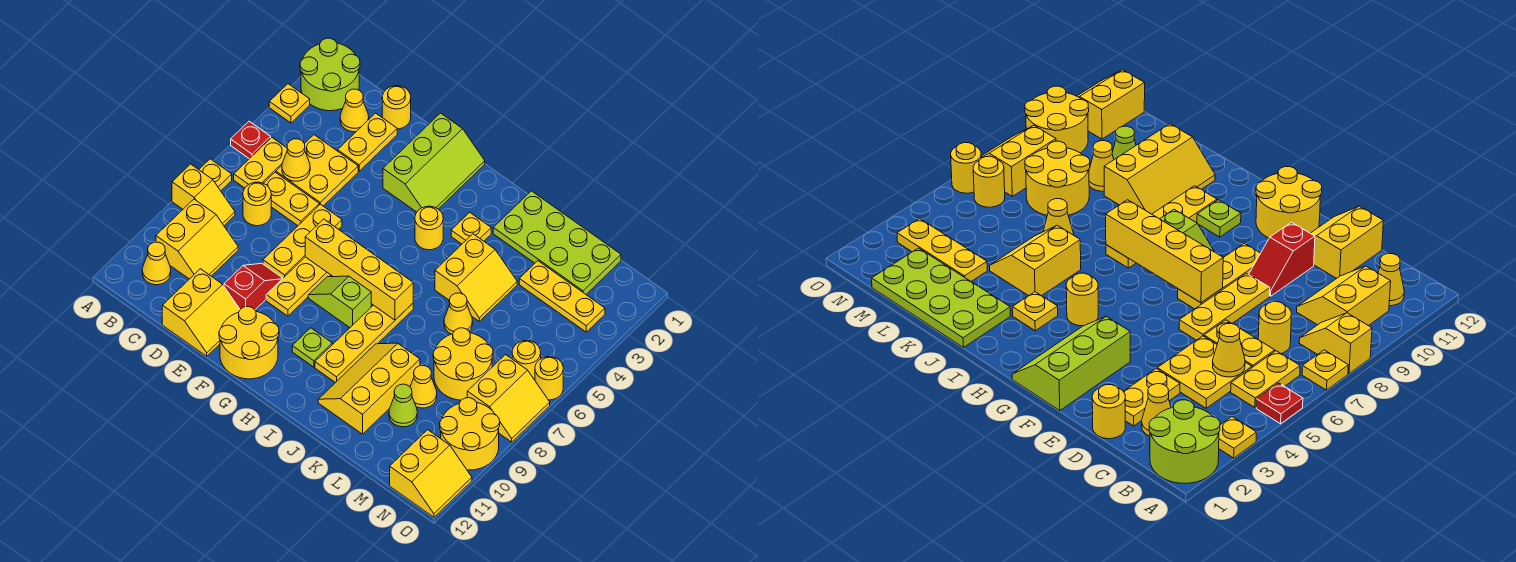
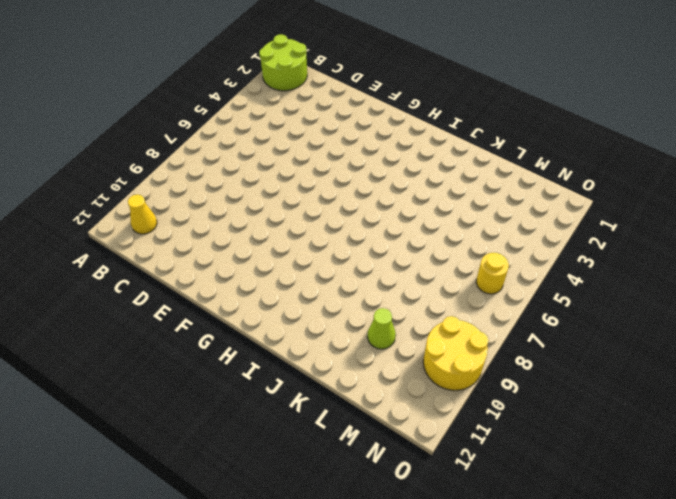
none -> yellow 1x1 plate [269,84,310,123]
none -> red 1x1 plate [231,121,271,159]
none -> yellow 1x1 plate [199,159,232,191]
none -> yellow 1x2 slope [172,164,235,226]

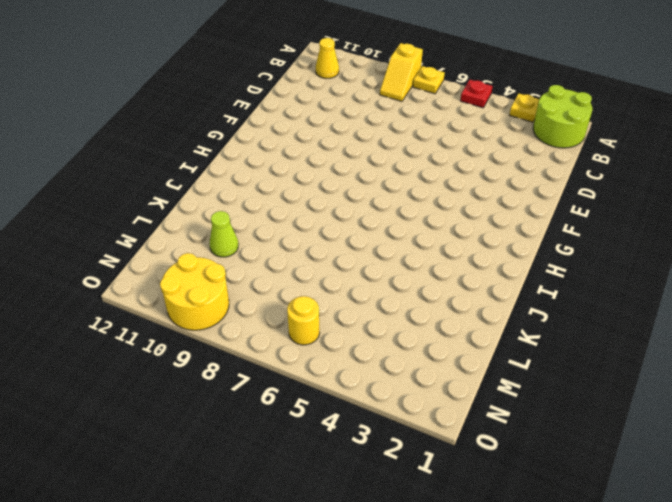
none -> yellow 1x2 plate [234,137,287,188]
none -> yellow 2x2 slope [156,199,238,279]
none -> yellow 1x1 cone [340,89,369,132]
none -> yellow 2x2 plate [276,135,358,206]

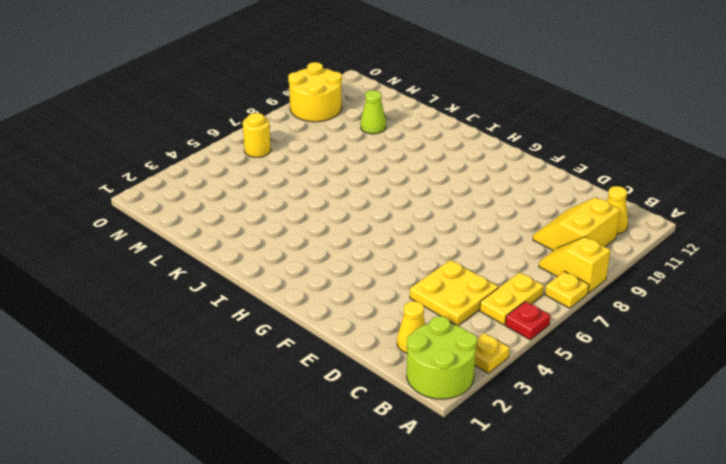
none -> yellow 1x2 plate [264,172,319,226]
none -> yellow 1x1 round brick [243,182,271,226]
none -> yellow 1x1 round brick [382,86,411,129]
none -> yellow 1x2 plate [338,113,397,171]

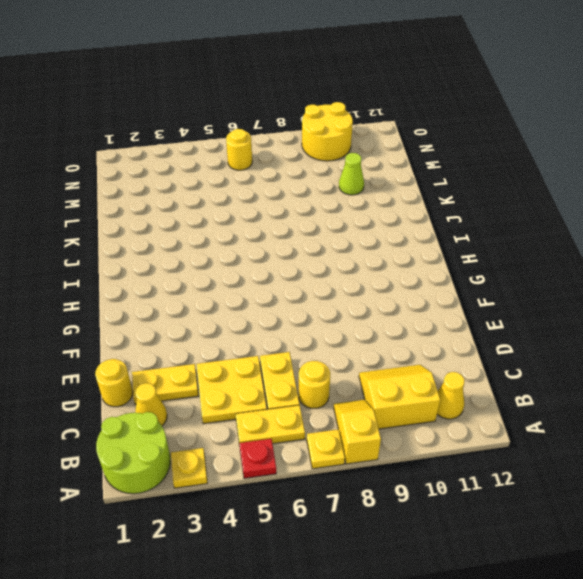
none -> yellow 2x2 slope [162,269,240,356]
none -> yellow 1x3 plate [263,204,342,278]
none -> red 1x2 slope [224,263,283,310]
none -> lime 2x3 slope [383,113,485,212]

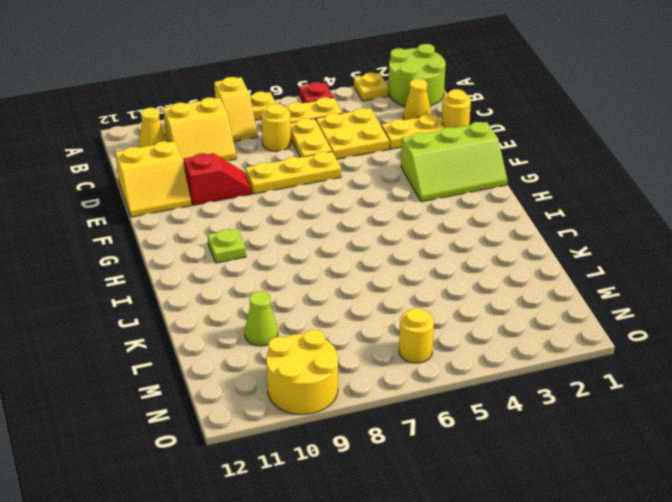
none -> yellow 1x3 plate [266,257,330,316]
none -> yellow 2x2 round brick [219,307,279,379]
none -> lime 1x2 slope [308,276,371,327]
none -> yellow 1x1 round brick [415,206,443,250]

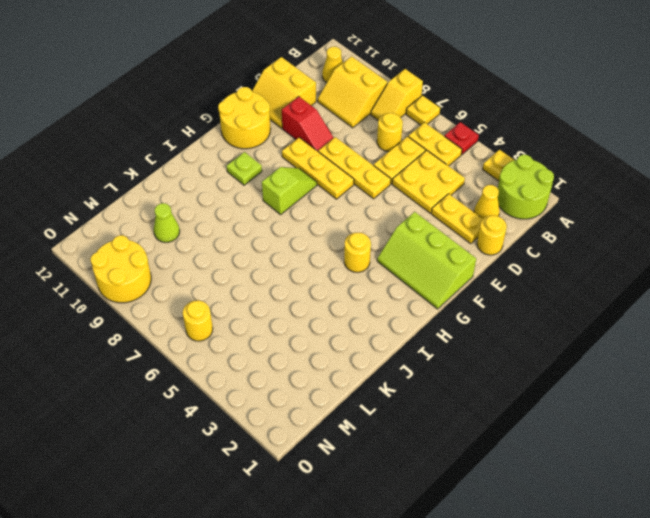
none -> yellow 1x1 plate [451,212,491,244]
none -> yellow 1x4 plate [315,303,413,383]
none -> lime 2x4 plate [493,191,621,294]
none -> yellow 2x2 slope [435,234,517,321]

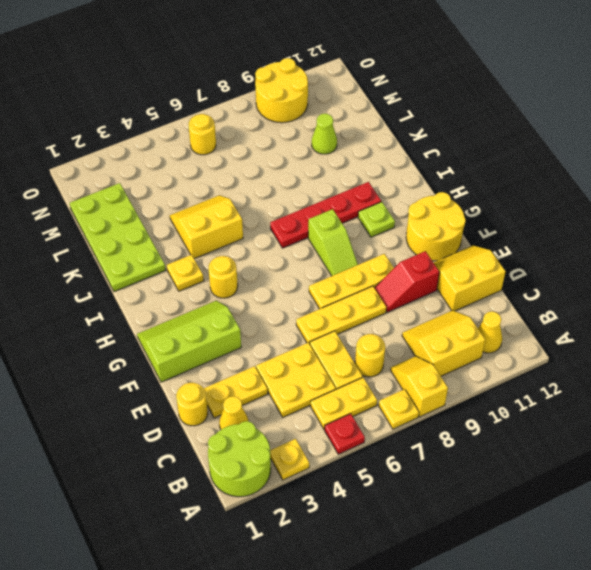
red 1x4 plate [270,182,381,248] -> yellow 1x4 plate [315,303,413,383]
none -> yellow 2x3 slope [318,343,420,434]
none -> yellow 1x1 cone [444,293,473,334]
none -> yellow 1x3 plate [519,261,605,332]
none -> yellow 2x2 round brick [433,328,493,400]

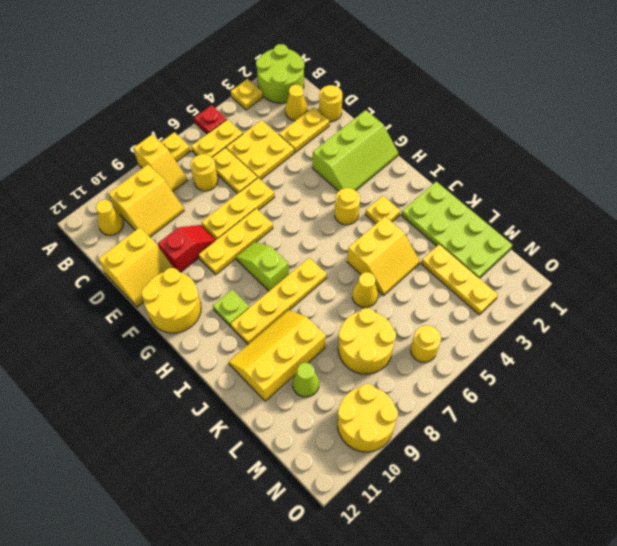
none -> yellow 1x1 cone [410,366,437,408]
none -> yellow 2x2 slope [467,355,550,442]
none -> yellow 2x2 slope [390,430,472,517]
none -> yellow 1x1 round brick [535,357,563,400]

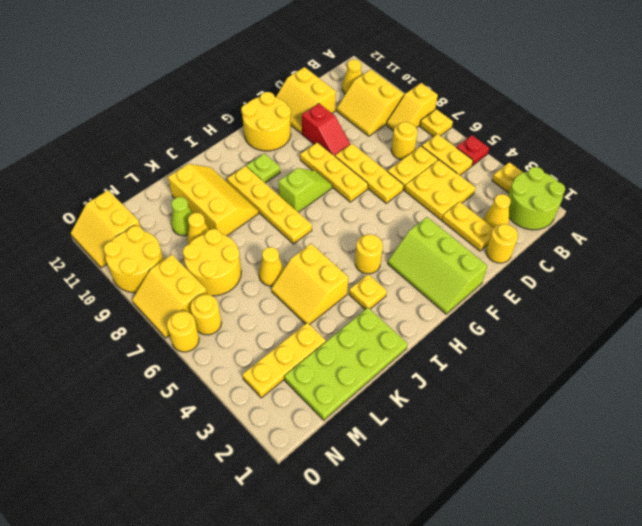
none -> yellow 1x1 cone [282,139,310,181]
none -> yellow 1x4 brick [305,219,413,320]

